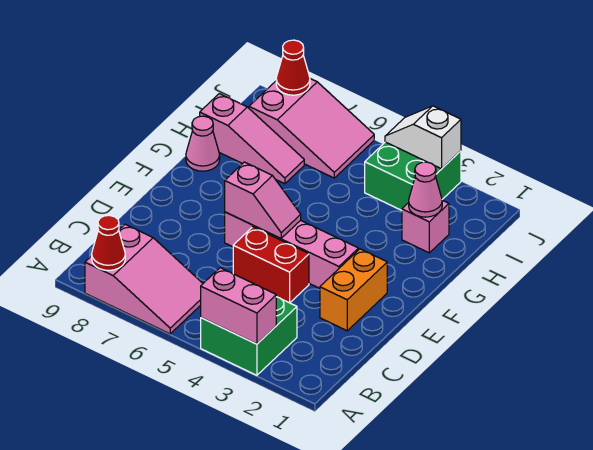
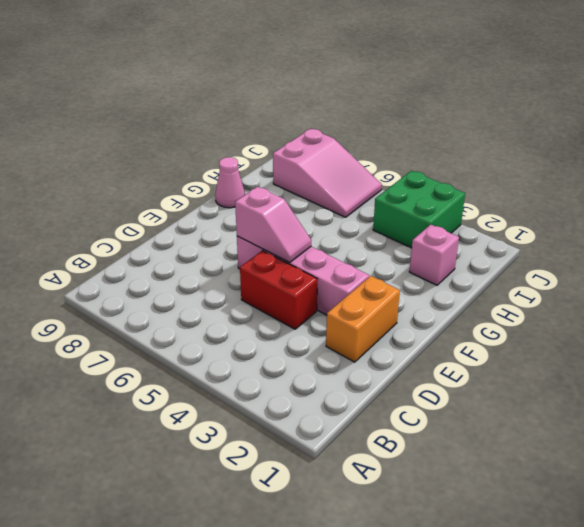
none -> green 2x2 brick [201,297,297,375]
none -> pink 2x3 slope [85,224,203,334]
none -> pink 1x3 slope [200,94,304,184]

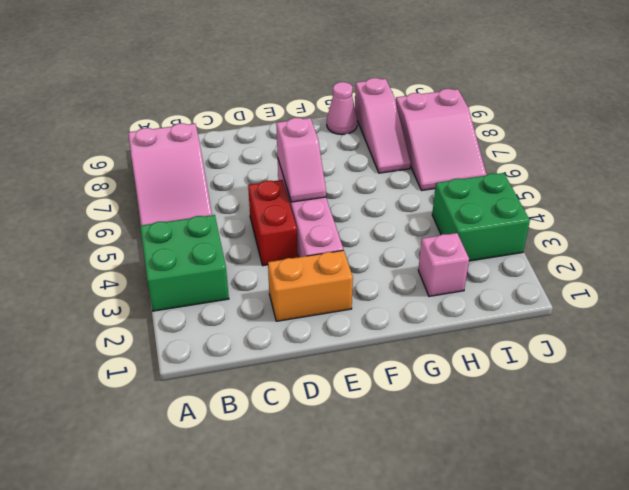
none -> pink 1x2 brick [201,268,276,344]
none -> red 1x1 cone [92,215,125,271]
none -> pink 1x1 cone [409,162,442,217]

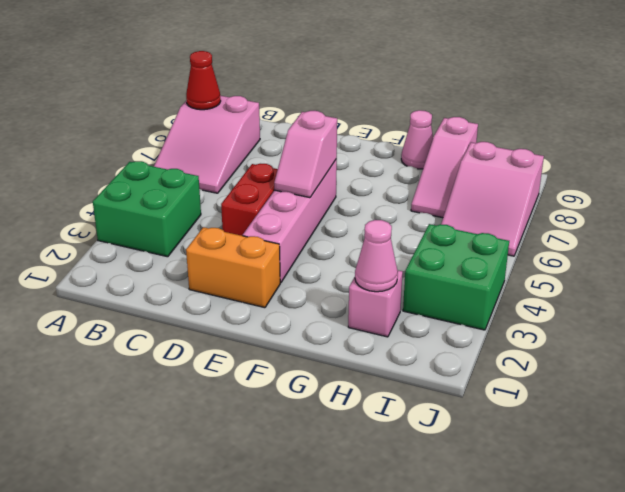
none -> pink 1x2 brick [201,268,276,344]
none -> white 1x2 slope [385,106,461,169]
none -> red 1x1 cone [276,40,310,95]

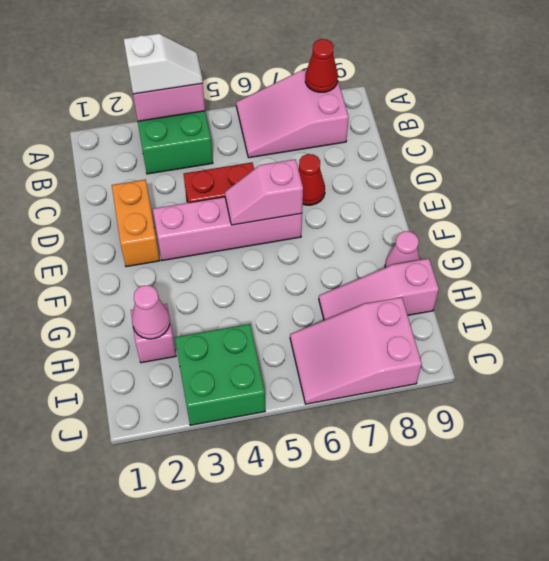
white 1x2 slope [124,33,203,94] -> white 1x2 slope moved to [385,106,461,169]
red 1x1 cone [298,154,325,205] -> red 1x1 cone moved to [276,40,310,95]

